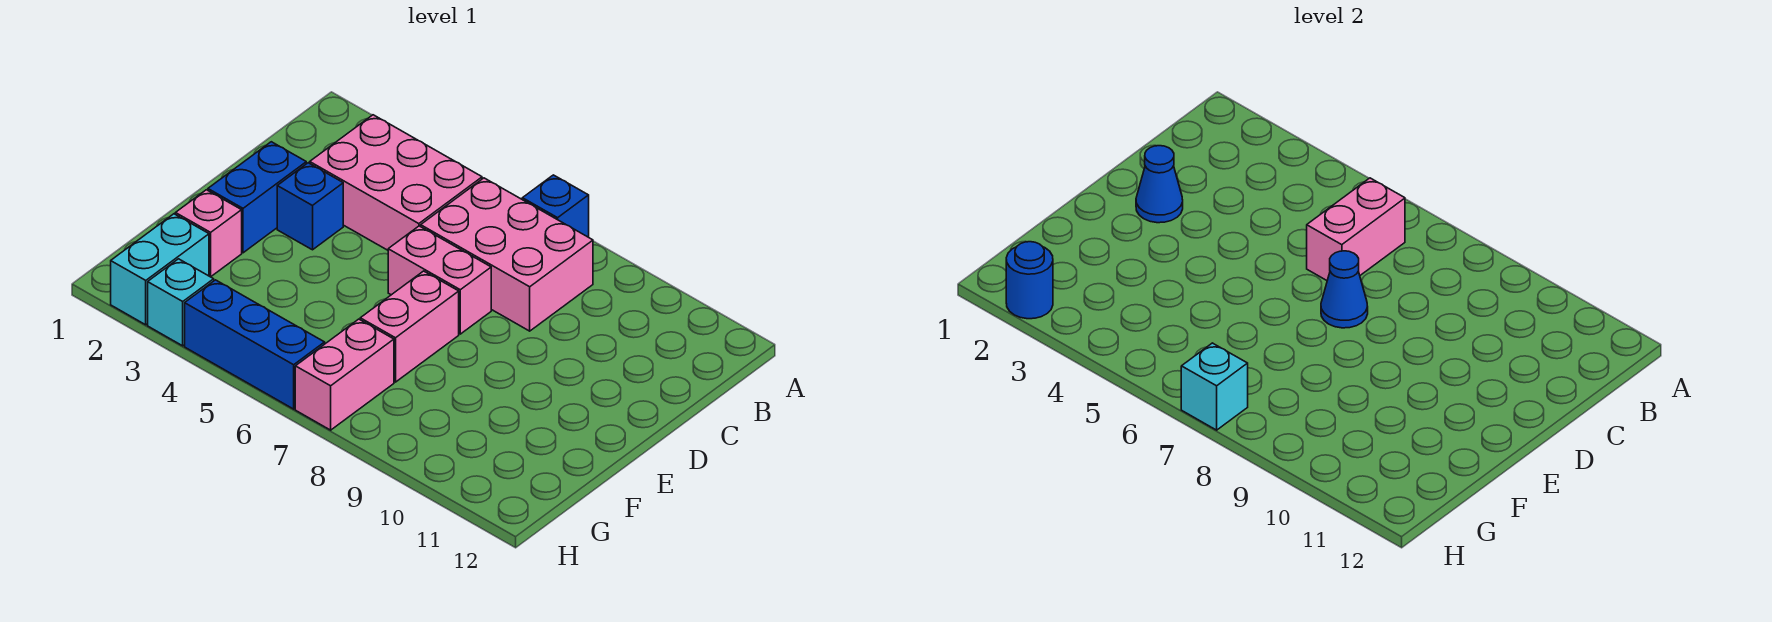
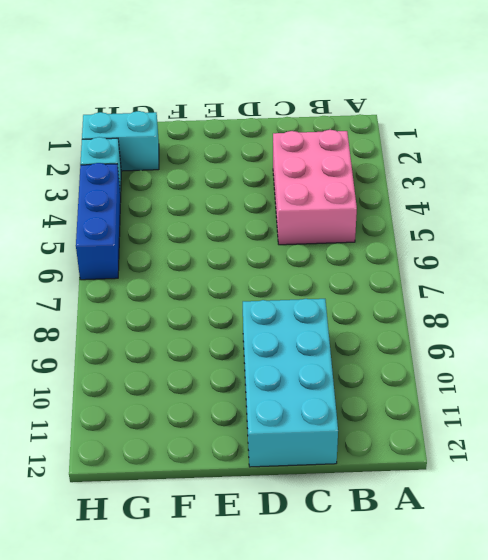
cyan 2x4 brick [243,299,338,467] -> none
none -> blue 1x1 brick [522,175,589,237]
none -> pink 2x3 brick [421,178,593,331]
none -> blue 1x2 brick [208,142,306,253]

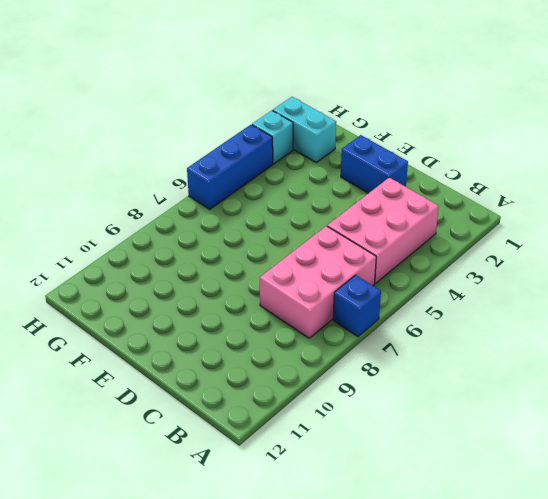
none -> blue 1x1 brick [277,163,343,250]
none -> pink 1x2 brick [388,226,491,334]
none -> pink 1x2 brick [360,271,459,382]

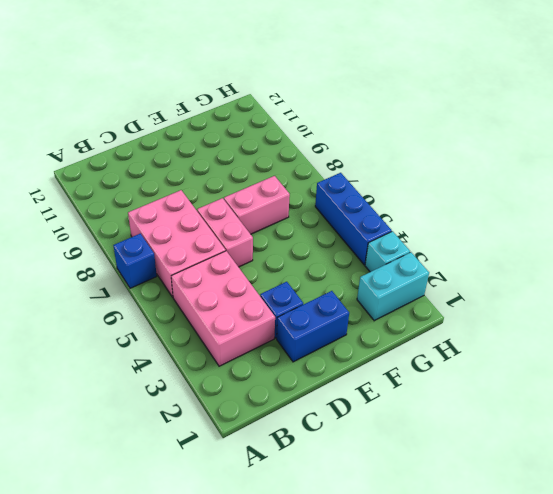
none -> pink 1x1 brick [175,190,242,277]
none -> pink 1x2 brick [295,319,394,430]
none -> pink 1x2 brick [1307,178,1405,280]

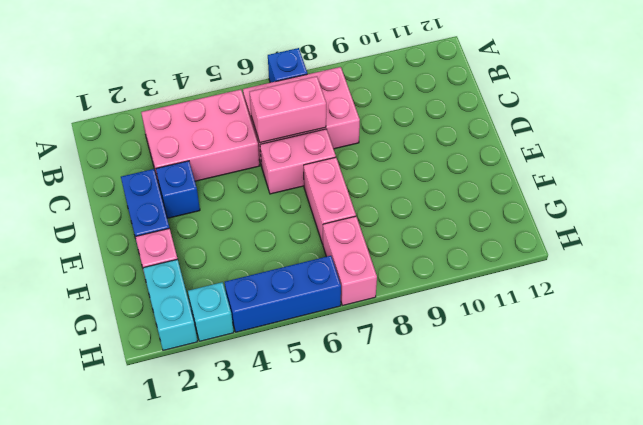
pink 1x2 brick [250,76,326,143] -> pink 1x2 brick turned to [1307,178,1405,280]
none -> blue 1x1 cone [1136,146,1183,223]
none -> blue 1x1 cone [1321,251,1368,328]
none -> blue 1x1 round brick [1006,242,1053,319]

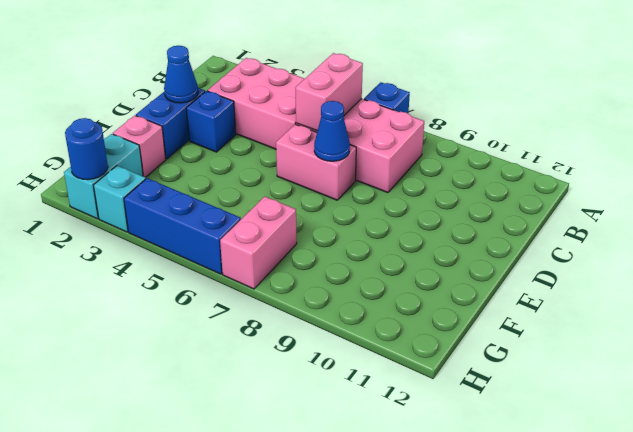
none -> pink 1x2 brick [360,271,459,382]
none -> cyan 1x1 brick [1181,343,1248,430]

